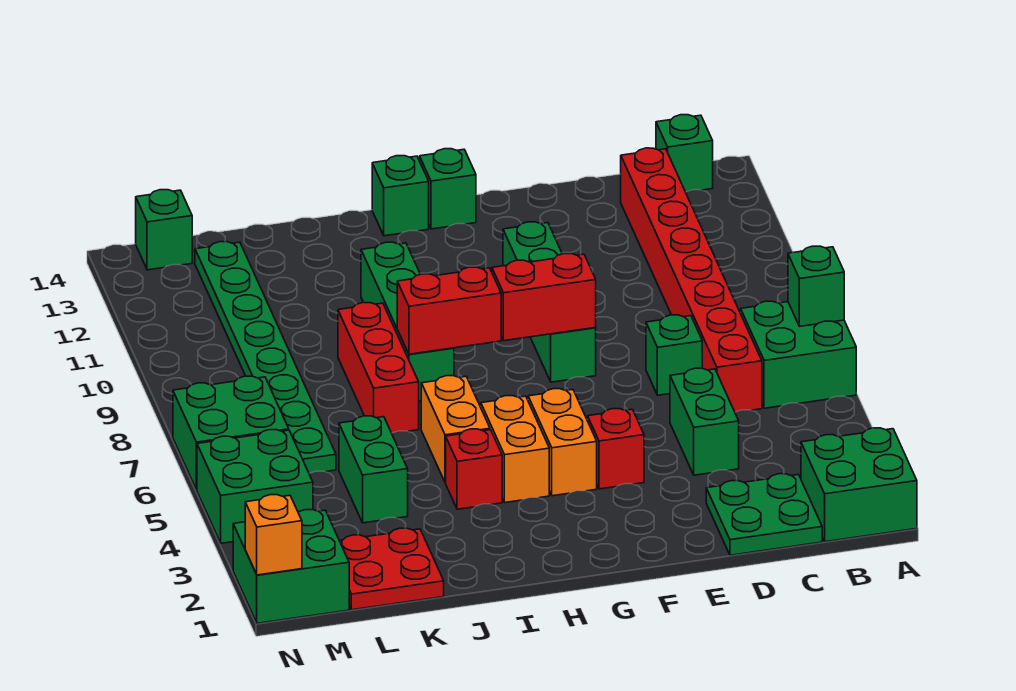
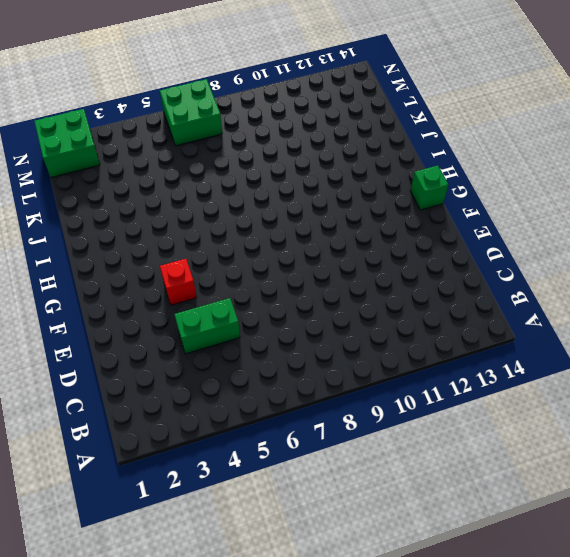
none -> green 2x2 brick [801,428,917,542]
none -> green 2x2 brick [741,301,856,408]
none -> green 1x1 brick [656,115,713,192]

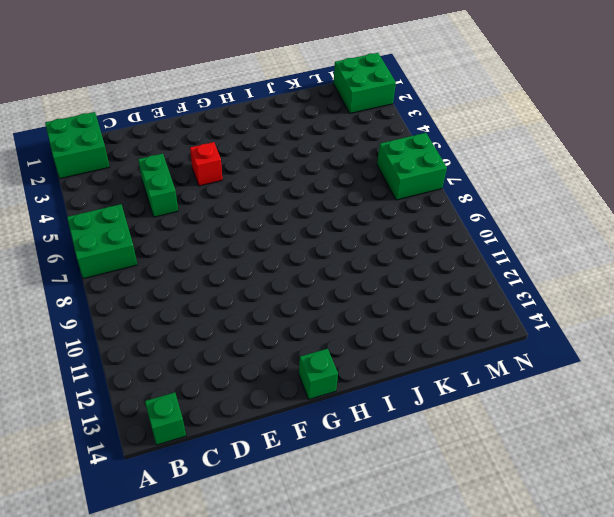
none -> green 2x2 plate [706,474,822,555]
none -> red 1x8 brick [621,148,762,412]
none -> green 1x1 brick [646,315,702,395]

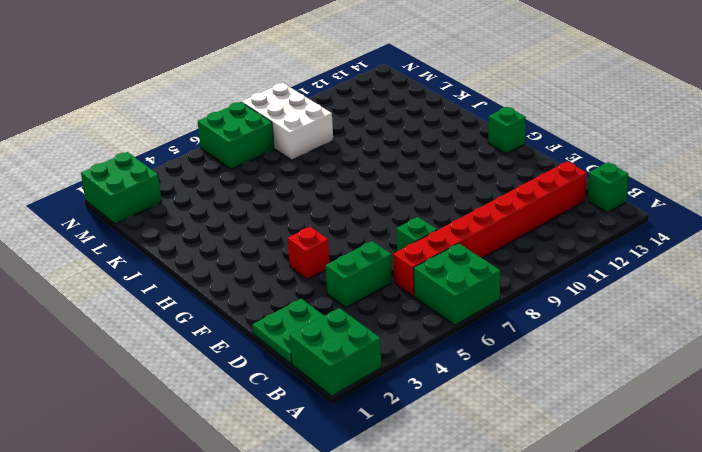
white 2x3 brick [242,83,333,160] -> green 1x8 plate [195,242,336,473]
none -> green 1x4 brick [503,222,596,382]
none -> orange 1x2 brick [528,389,597,496]
none -> orange 1x2 brick [481,396,549,502]

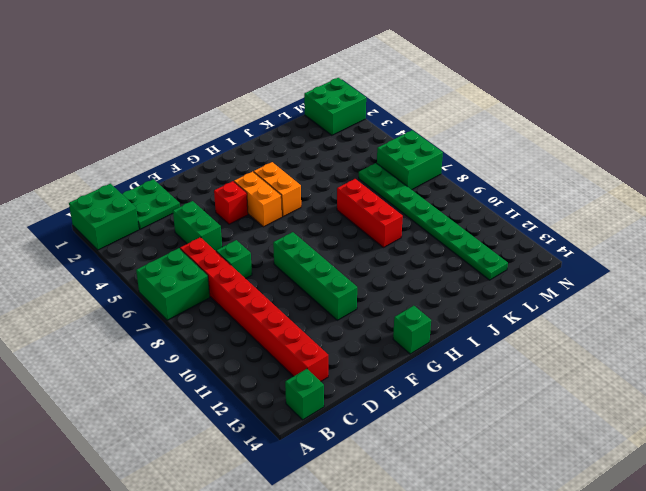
none -> green 1x1 brick [372,156,429,236]
none -> red 1x1 brick [446,429,502,509]
none -> orange 1x2 brick [421,376,490,483]

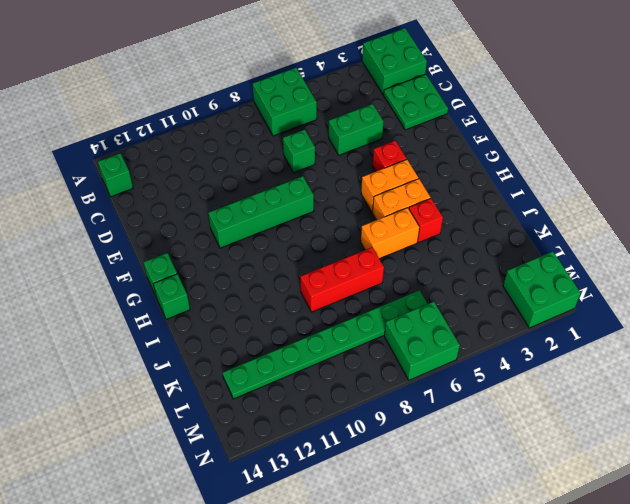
none -> red 1x8 brick [621,148,762,412]
none -> green 1x4 brick [361,242,454,401]
none -> red 2x2 plate [339,528,444,610]

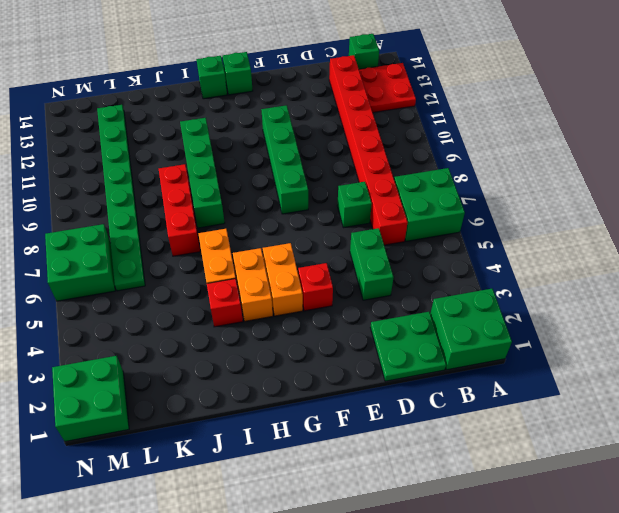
red 2x2 plate [359,63,416,112] -> red 2x2 plate moved to [339,528,444,610]
none -> green 1x2 brick [339,416,408,523]
none -> green 2x2 brick [197,430,313,543]
none -> green 1x1 brick [136,190,192,270]

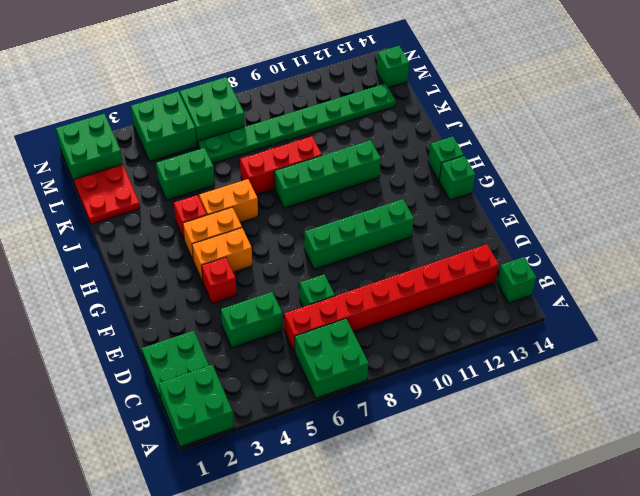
none -> green 1x1 brick [788,246,844,326]
none -> red 1x2 brick [492,254,596,341]
none -> red 1x2 brick [397,267,501,354]

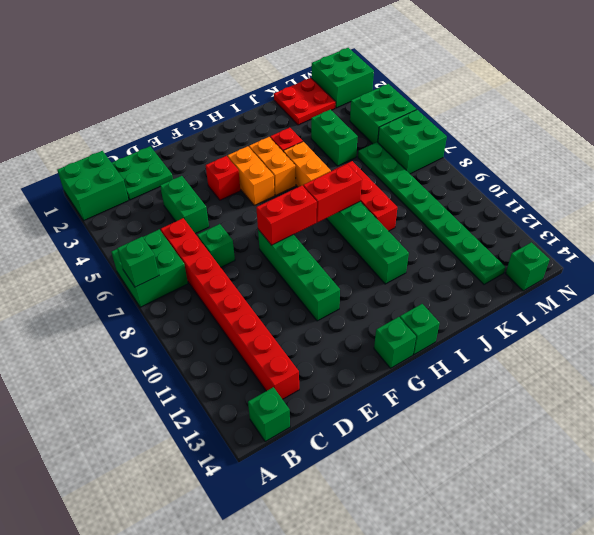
none -> orange 1x1 brick [245,495,302,575]

